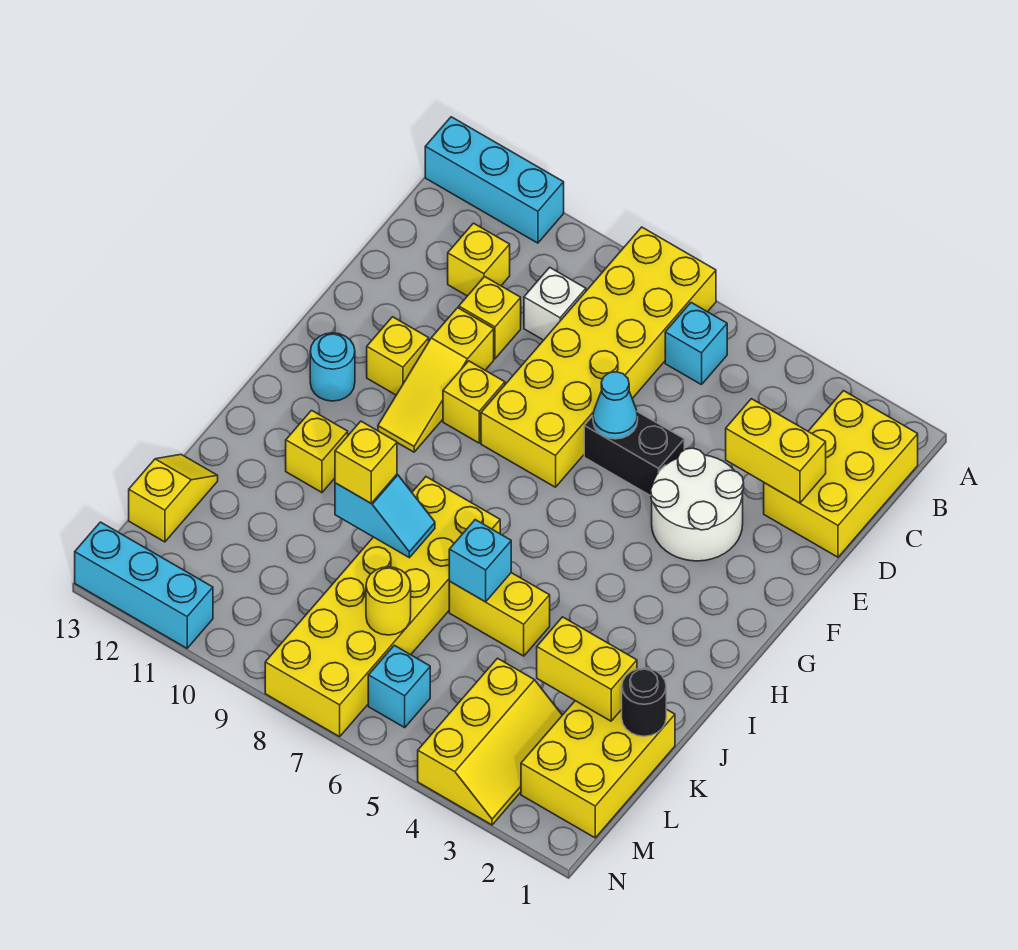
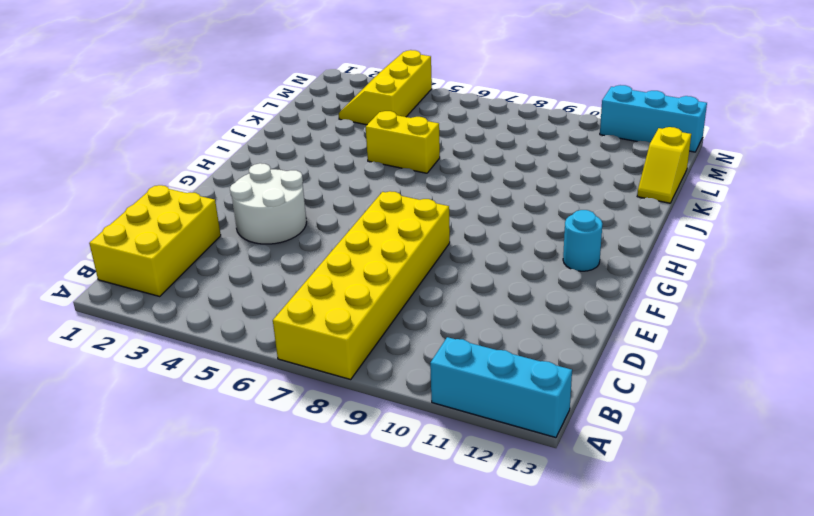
none -> cyan 1x1 brick [665,303,727,385]
none -> white 1x1 brick [524,267,586,340]
none -> yellow 1x1 brick [448,223,510,296]

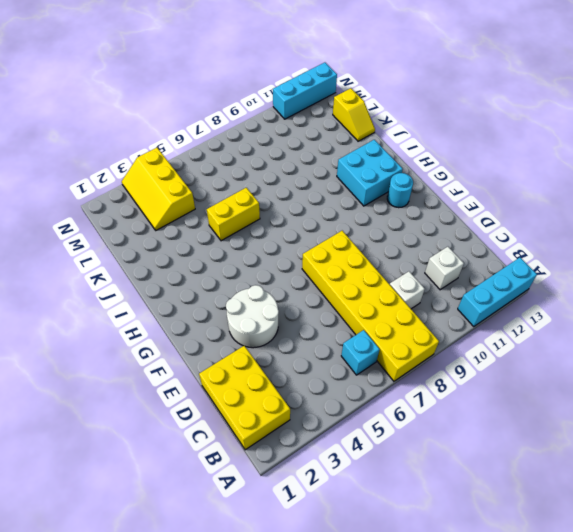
white 1x1 brick [425,247,464,290] -> yellow 1x1 brick [448,223,510,296]
cyan 2x2 brick [337,140,403,206] -> yellow 1x1 brick [286,410,348,492]
none -> yellow 1x1 brick [459,277,521,359]
none -> black 1x2 brick [584,412,684,496]
none -> yellow 1x3 slope [378,308,494,452]

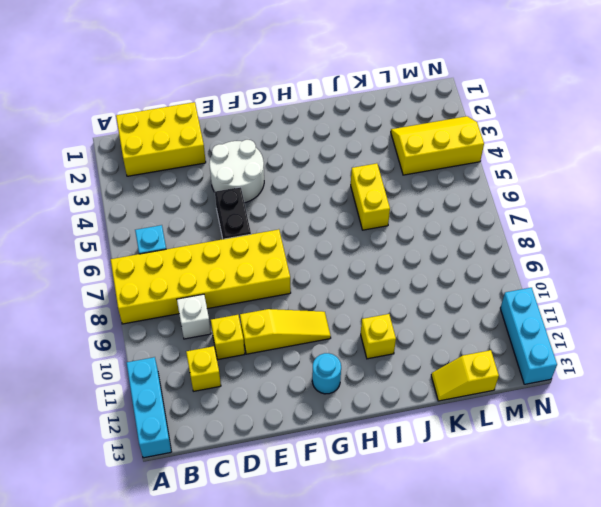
none -> yellow 1x1 brick [443,361,505,443]
none -> yellow 1x1 brick [367,317,429,395]
none -> yellow 2x6 brick [265,477,500,737]

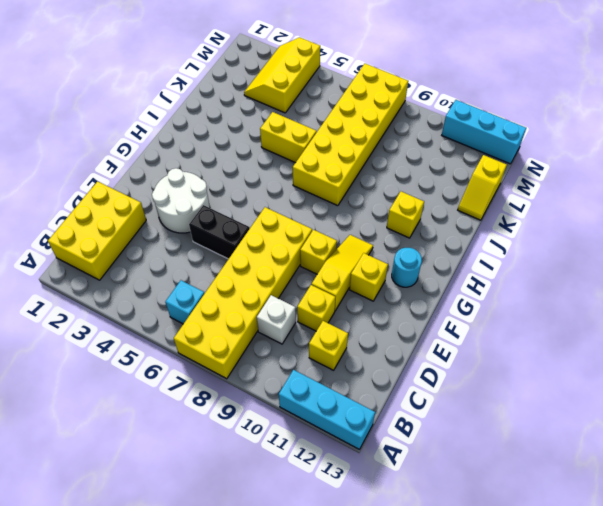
none -> yellow 2x3 brick [521,701,675,838]
none -> cyan 1x1 brick [368,645,430,727]
none -> yellow 1x2 brick [726,399,826,503]

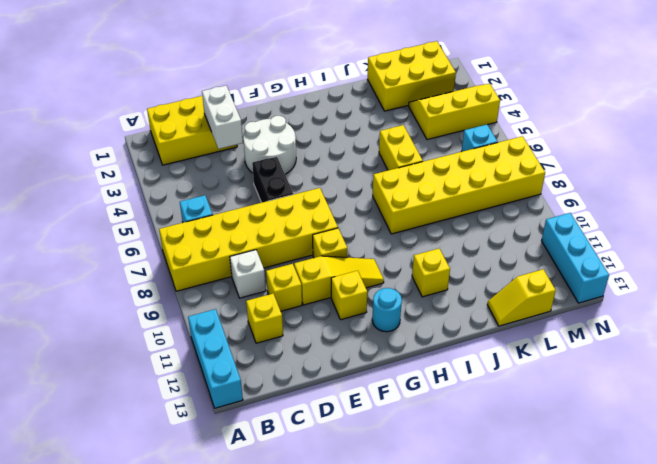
white 1x2 brick [202,86,243,149] -> yellow 1x2 brick [726,399,826,503]
none -> cyan 1x1 cone [593,372,638,439]
none -> cyan 1x1 brick [449,520,511,602]
none -> cyan 1x2 slope [335,475,435,558]

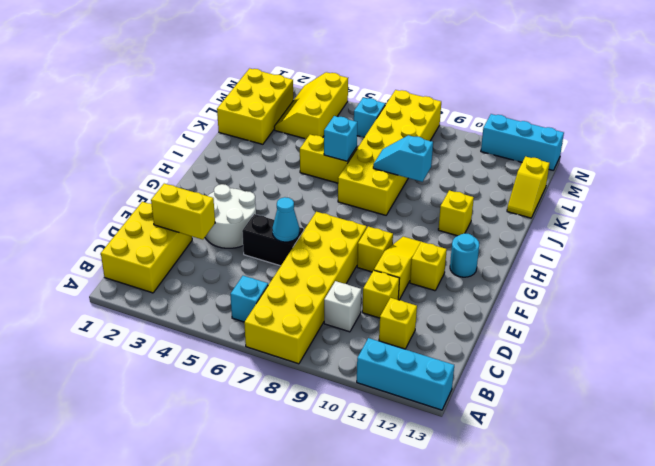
none -> black 1x1 round brick [622,668,666,736]
none -> yellow 1x2 brick [537,617,637,721]
none -> yellow 1x1 round brick [366,567,411,635]

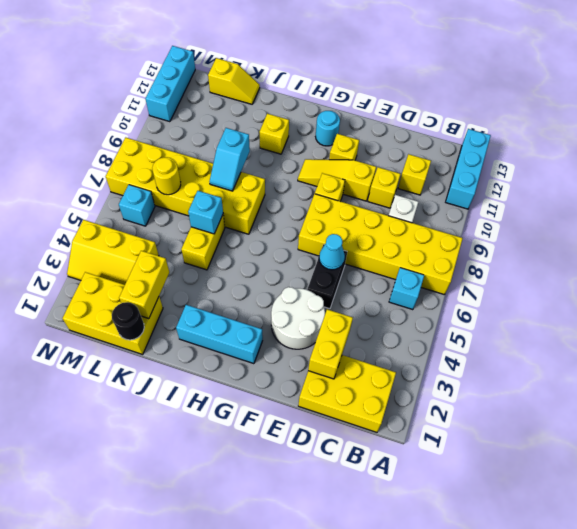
cyan 1x3 brick [176,305,263,364] -> none
none -> yellow 1x1 brick [335,421,397,503]

